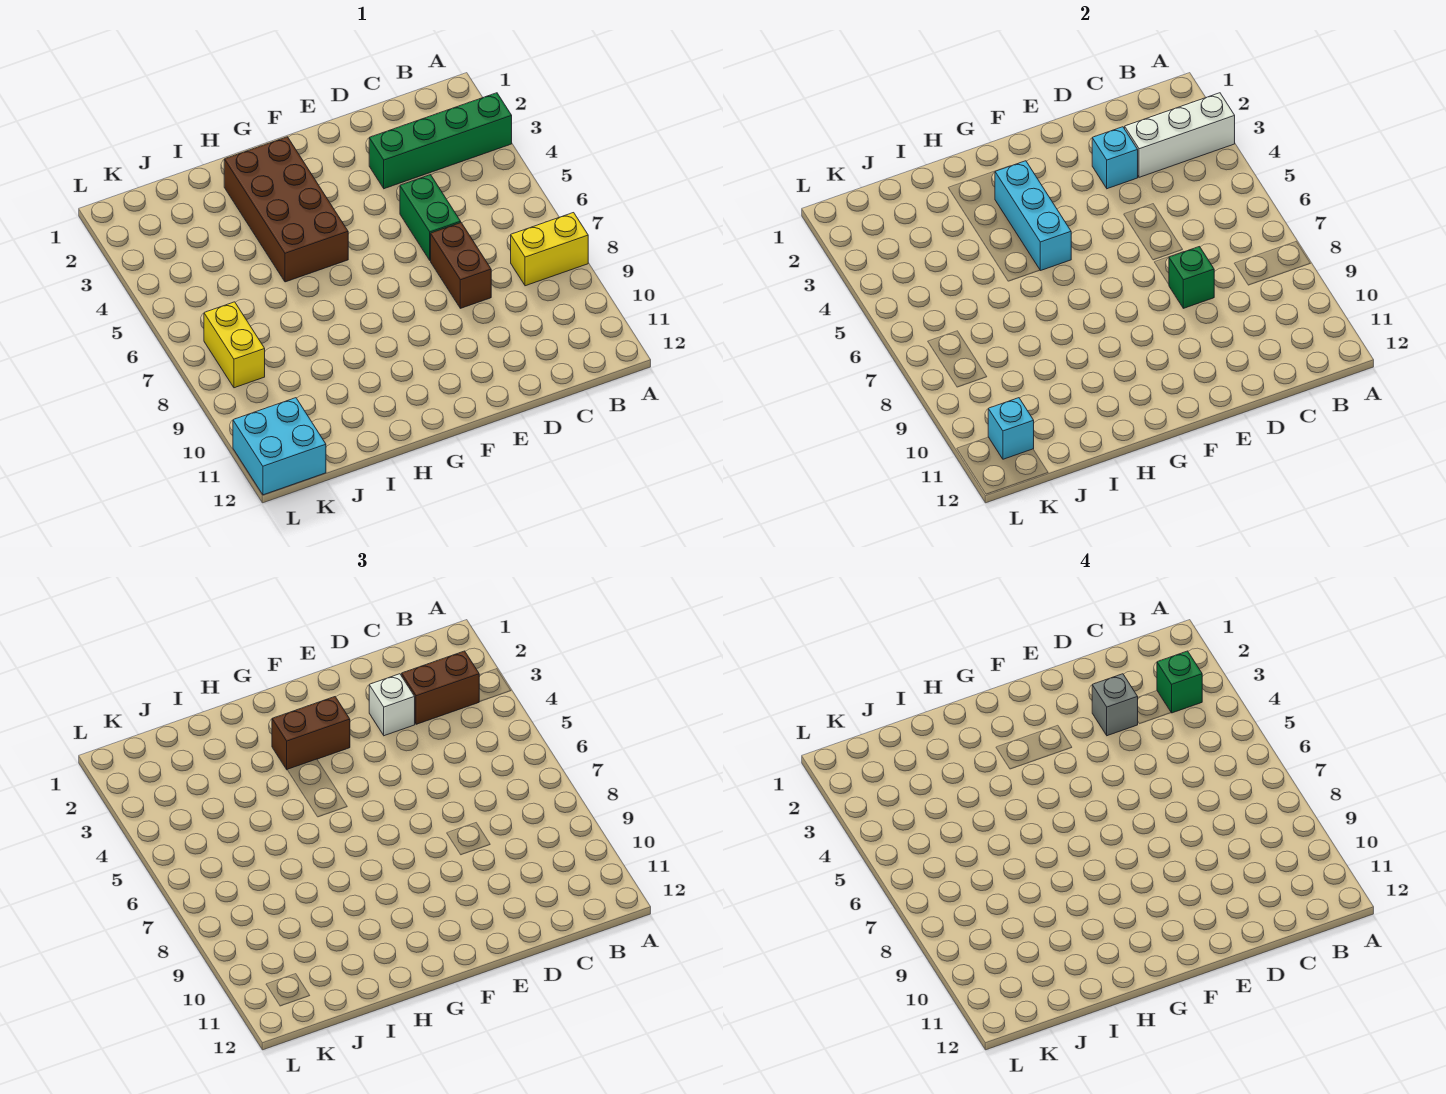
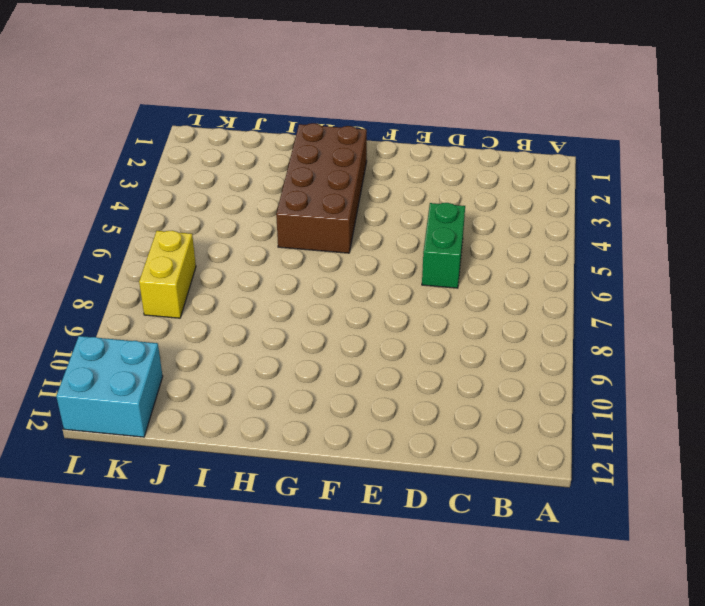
none -> green 1x4 brick [369,93,512,189]
none -> yellow 1x2 brick [511,213,588,286]
none -> brown 1x2 brick [431,223,491,308]

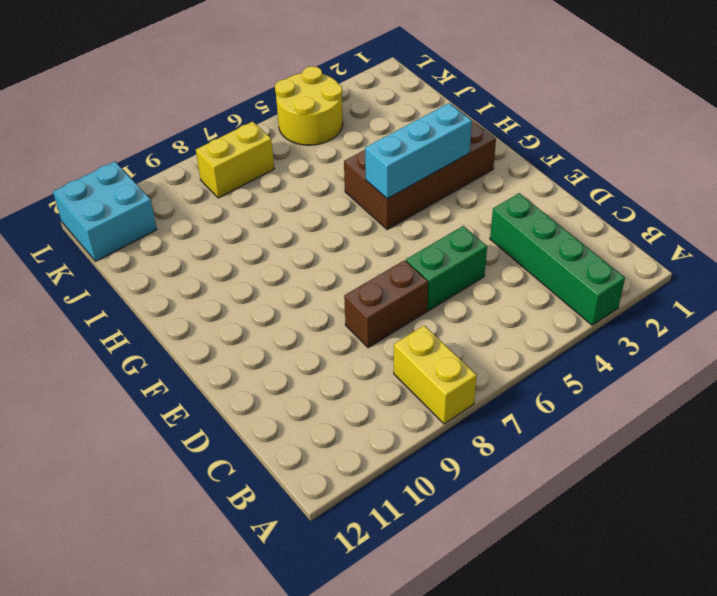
yellow 2x2 round brick [275,66,343,145] -> none
none -> white 1x3 brick [1125,93,1235,177]
none -> cyan 1x1 brick [1092,127,1138,189]
none -> green 1x1 brick [1169,247,1214,308]

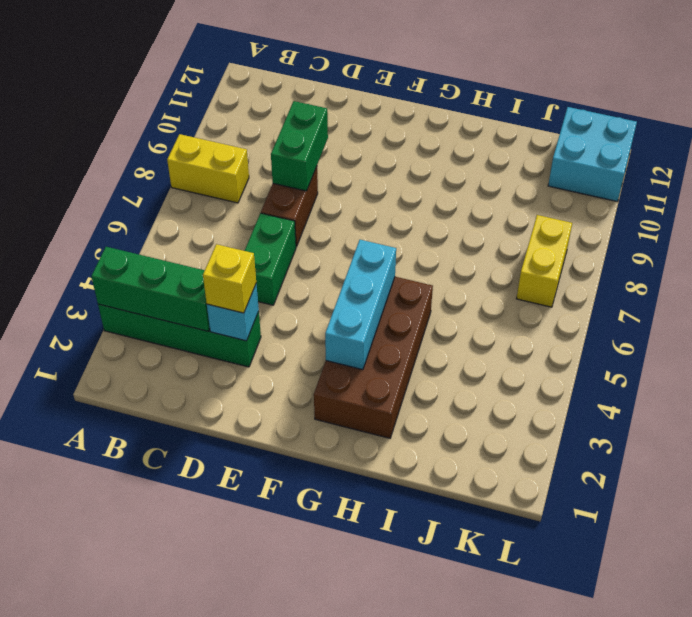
green 1x3 brick [91,247,210,331] -> white 1x3 brick [1125,93,1235,177]
yellow 1x1 brick [203,244,256,313] -> white 1x1 brick [369,674,415,736]
green 1x2 brick [271,101,328,191] -> green 1x1 brick [1169,247,1214,308]
none -> cyan 1x1 brick [988,398,1034,459]
none -> brown 1x2 brick [402,651,479,724]
none -> brown 1x2 brick [272,697,350,769]

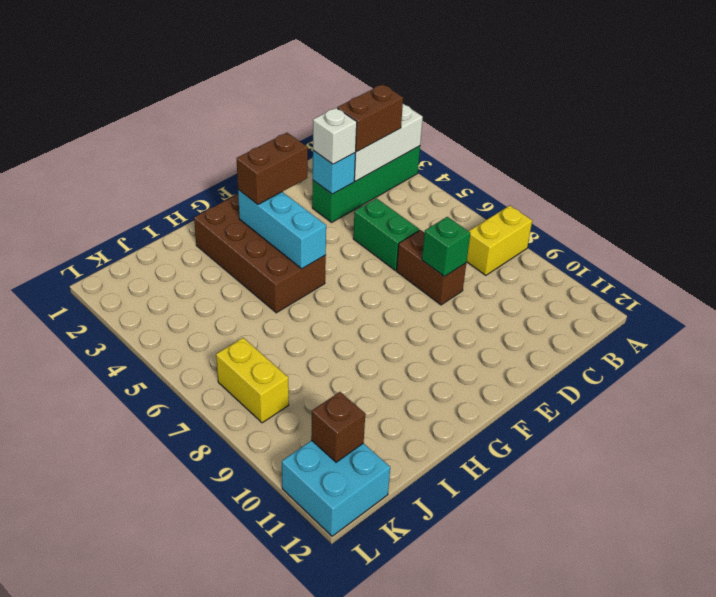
brown 1x1 brick [311,392,365,462] -> cyan 1x1 brick [988,398,1034,459]
none -> green 1x1 brick [1157,651,1202,713]
none -> grey 1x1 brick [1092,674,1138,736]

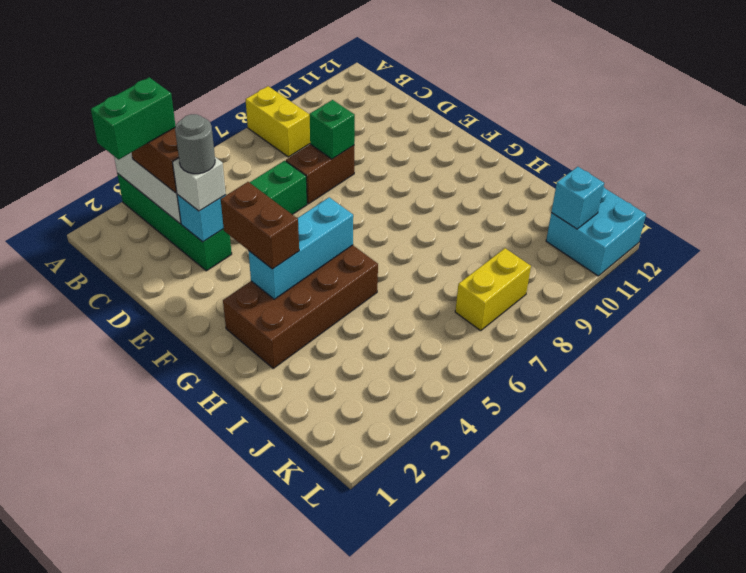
green 1x2 brick [91,77,176,159] -> green 1x1 brick [1157,651,1202,713]
grey 1x1 round brick [175,114,215,174] -> grey 1x1 brick [1092,674,1138,736]

